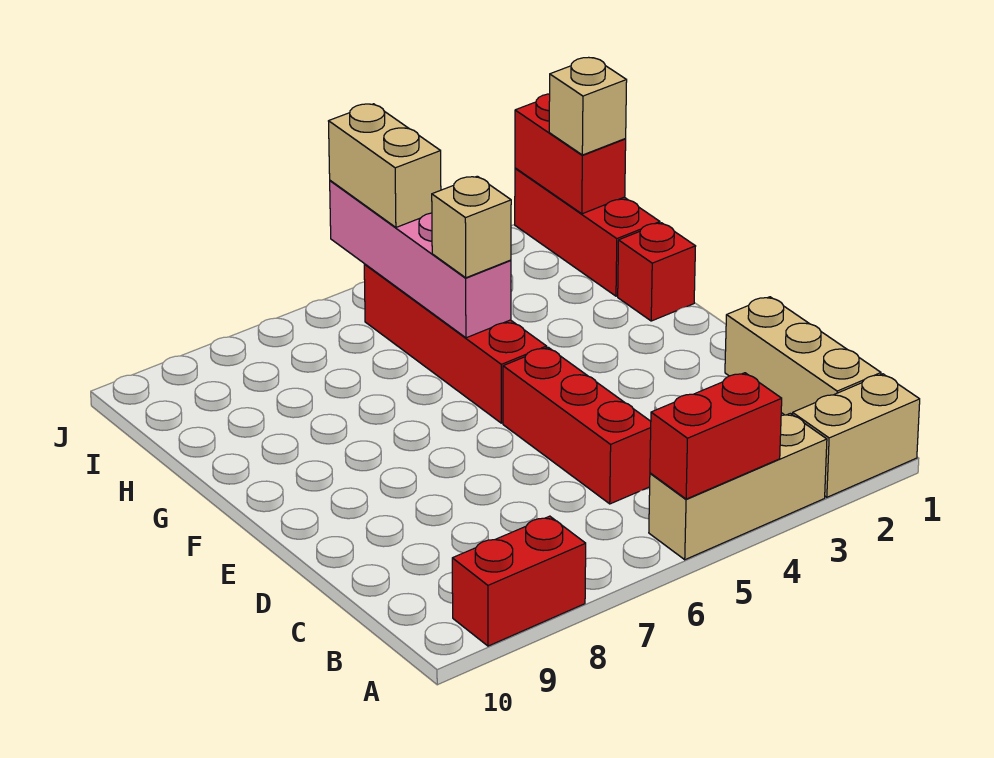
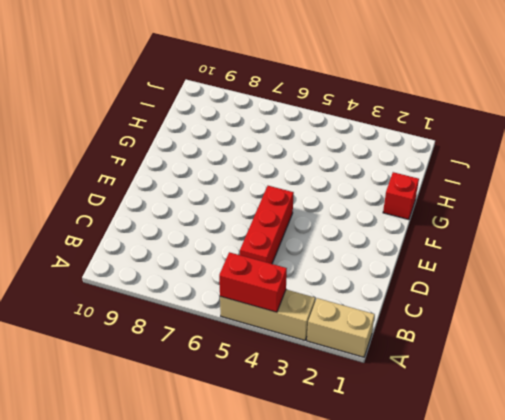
none -> red 1x2 brick [452,516,586,646]
none -> tan 1x3 brick [725,297,881,415]
none -> red 1x4 brick [364,264,547,423]

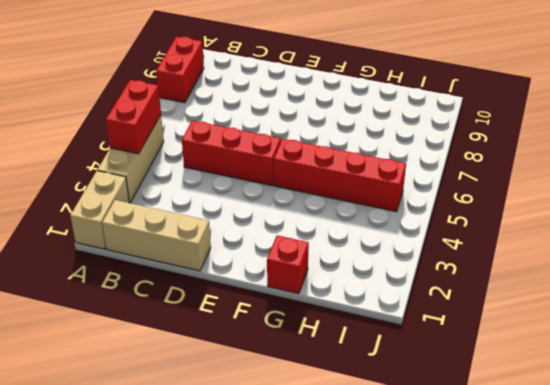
none -> red 1x3 brick [515,168,660,296]
none -> pink 1x4 brick [330,181,511,338]
none -> red 1x2 brick [515,94,626,214]

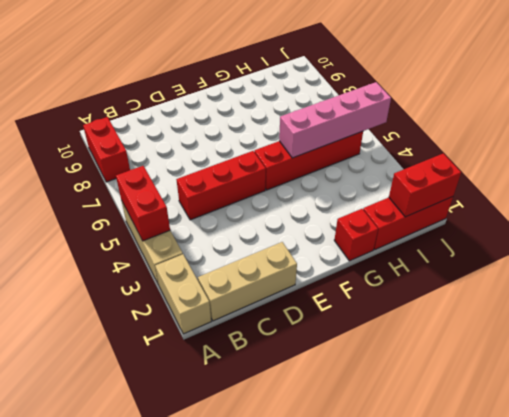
none -> tan 1x1 brick [432,176,511,278]
none -> tan 1x1 brick [549,57,627,155]
none -> tan 1x2 brick [329,104,441,227]

